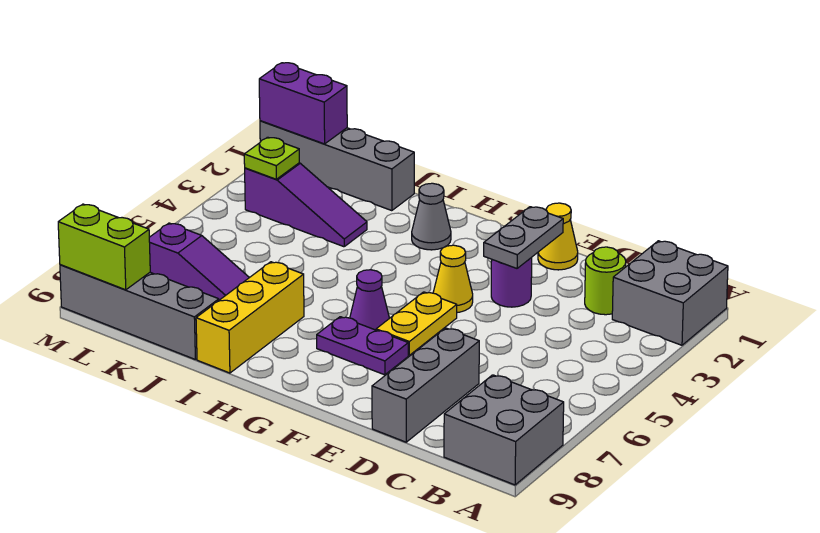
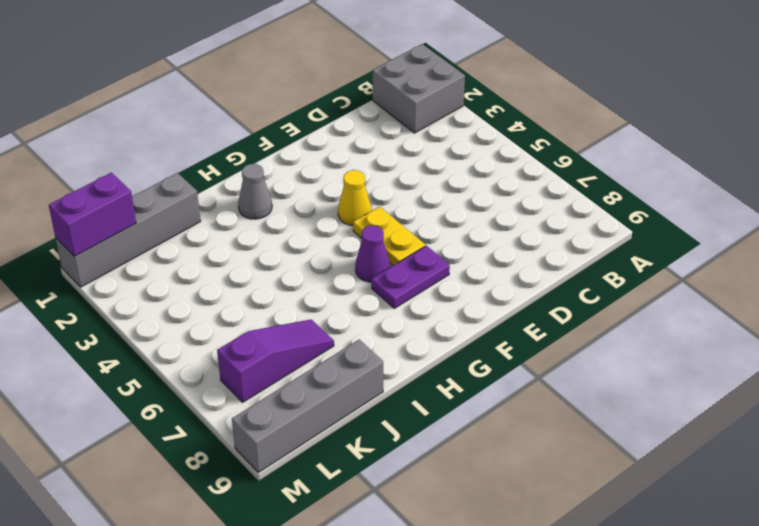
none -> grey 2x2 brick [444,375,564,485]
none -> lime 1x1 round brick [585,247,626,315]
none -> grey 1x3 brick [372,328,479,442]

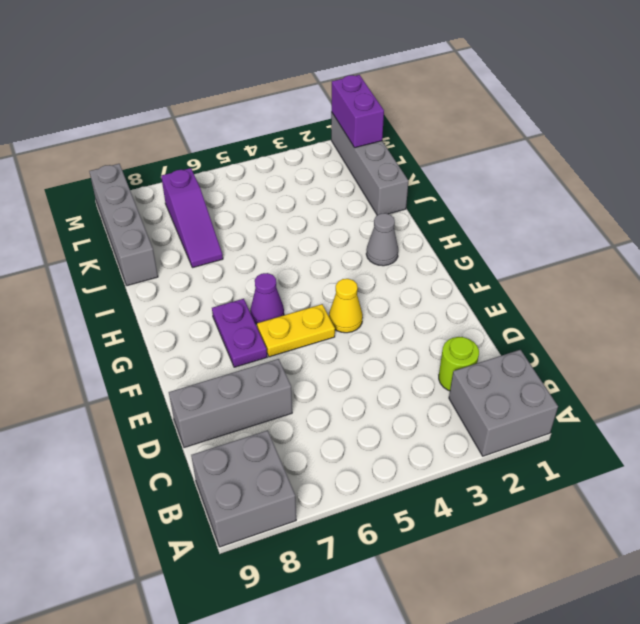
none -> yellow 1x1 cone [538,203,578,270]
none -> purple 1x1 round brick [491,257,532,307]
none -> yellow 1x3 brick [196,262,304,373]

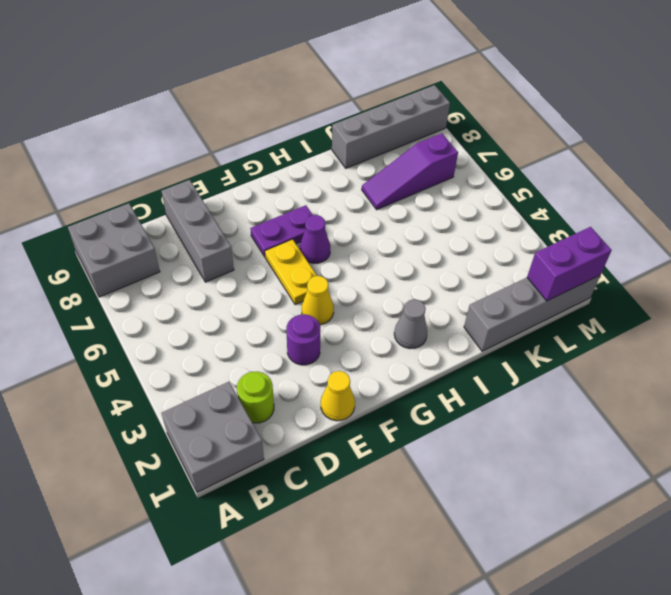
none -> yellow 1x3 brick [196,262,304,373]
none -> purple 1x3 slope [245,163,367,247]
none -> grey 1x2 plate [484,207,563,268]

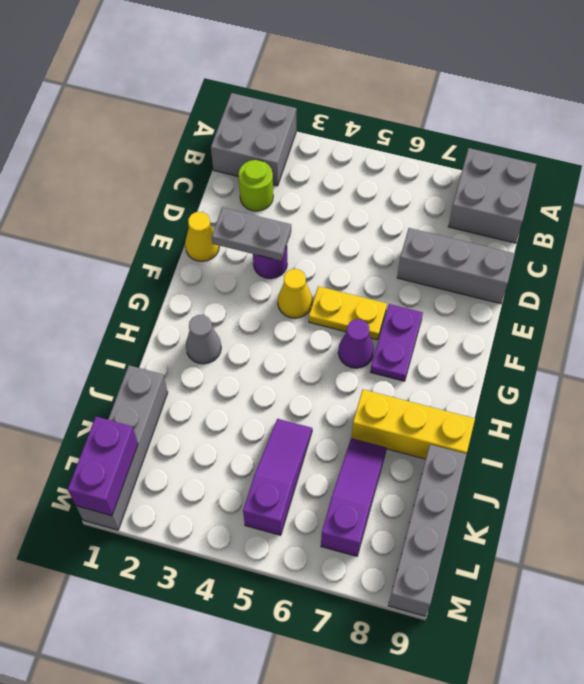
purple 1x3 slope [243,419,312,535] -> purple 1x3 slope moved to [245,163,367,247]
none -> lime 1x1 plate [244,137,299,179]
none -> lime 1x2 brick [58,204,150,290]

